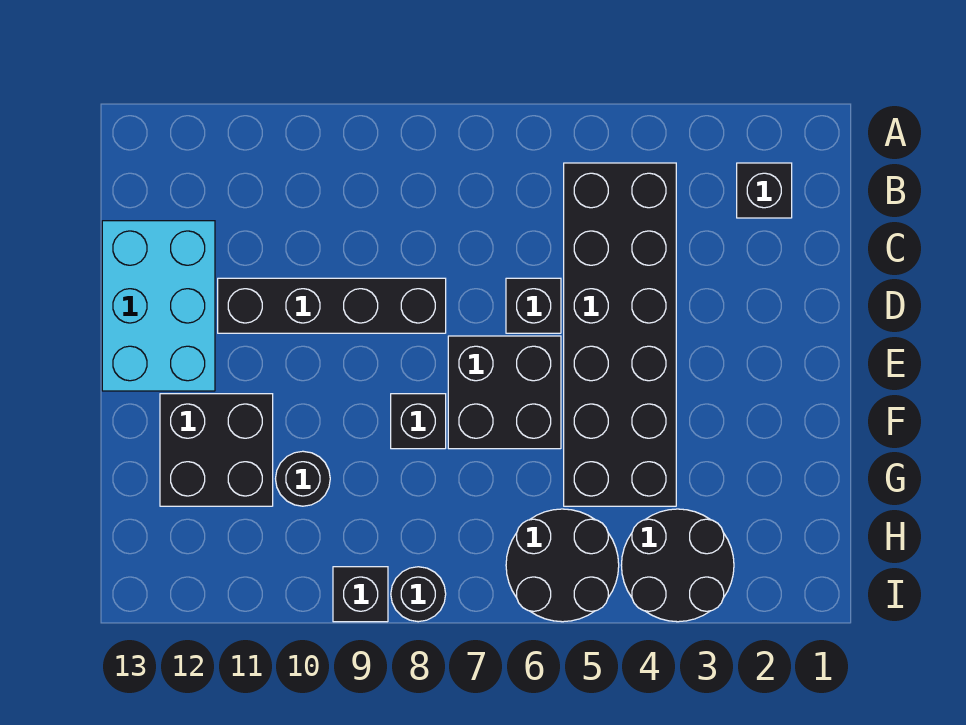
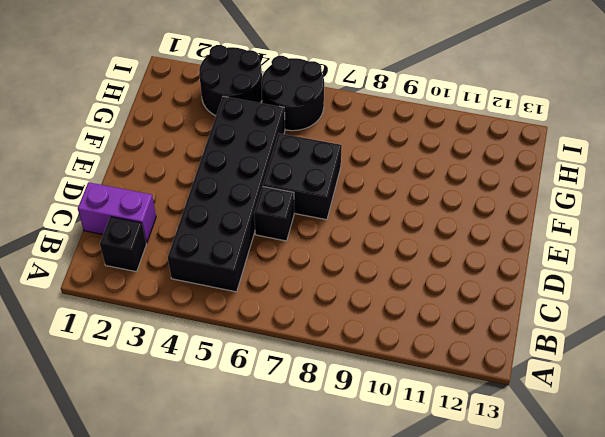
purple 1x2 brick [78,182,156,243] -> none
none -> cyan 2x3 brick [102,221,215,391]
none -> black 1x4 brick [218,278,446,333]
none -> black 1x1 brick [391,394,446,449]

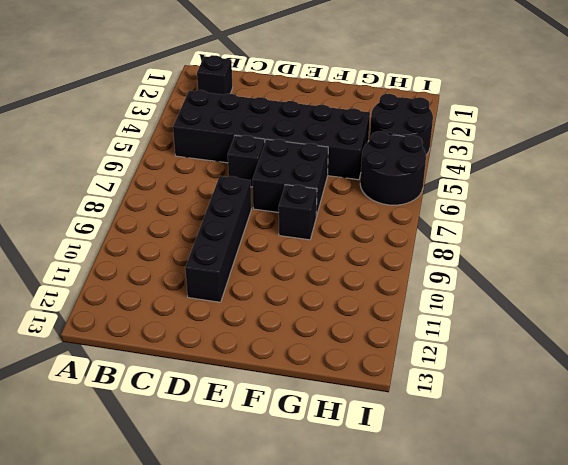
none -> cyan 2x3 brick [102,221,215,391]
none -> black 2x2 brick [160,394,273,506]
none -> black 1x1 round brick [276,451,330,506]

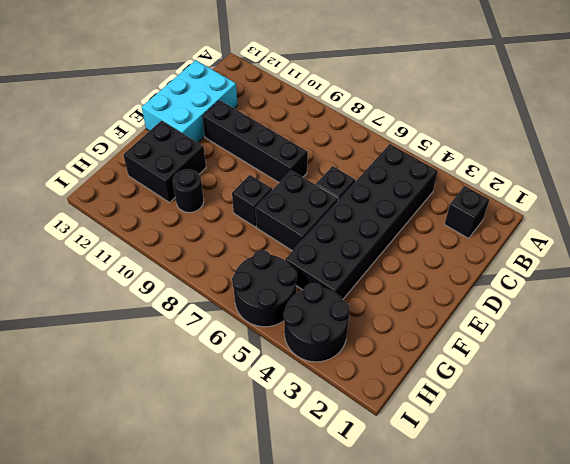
none -> black 1x1 round brick [391,567,446,622]
none -> black 1x1 brick [333,567,388,622]

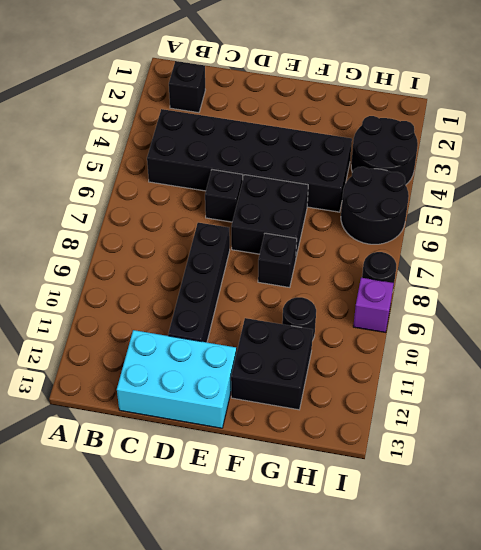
purple 1x1 brick [353,278,394,333] -> black 1x1 brick [333,567,388,622]

